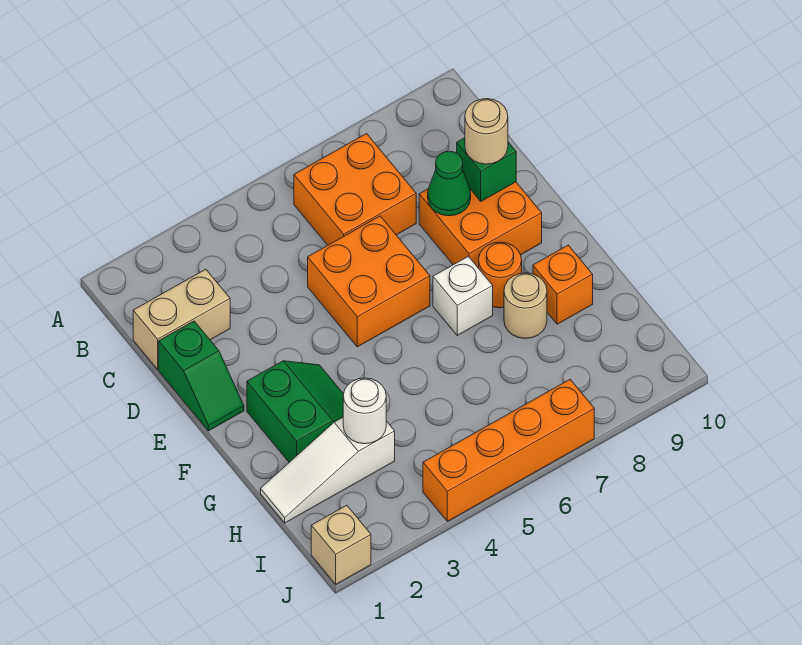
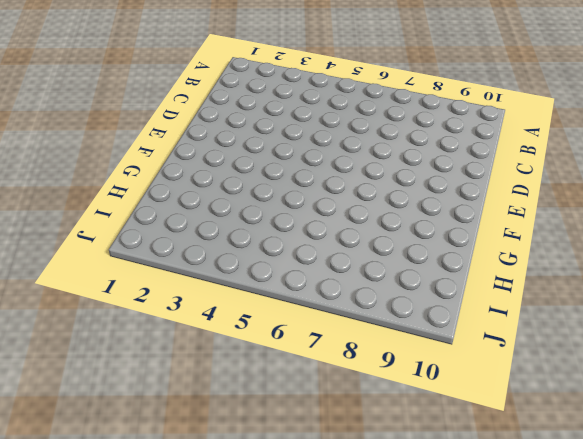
none -> orange 2x2 brick [294,134,416,245]
none -> tan 1x2 brick [133,269,230,369]
none -> green 1x2 slope [159,321,244,431]

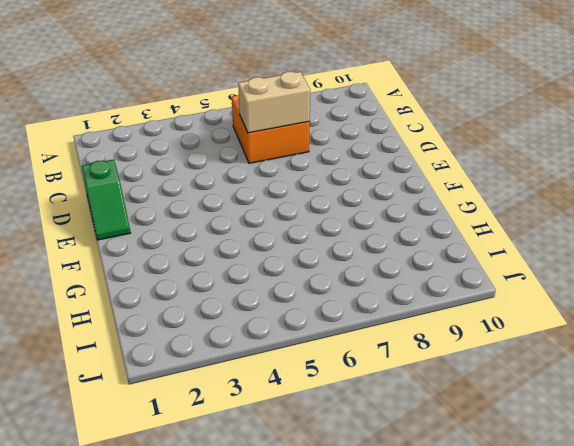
tan 1x2 brick [238,72,310,133] -> tan 1x2 brick moved to [133,269,230,369]
none -> orange 2x2 brick [308,216,430,347]
none -> orange 2x2 brick [419,182,542,268]
none -> green 2x2 slope [247,361,344,462]

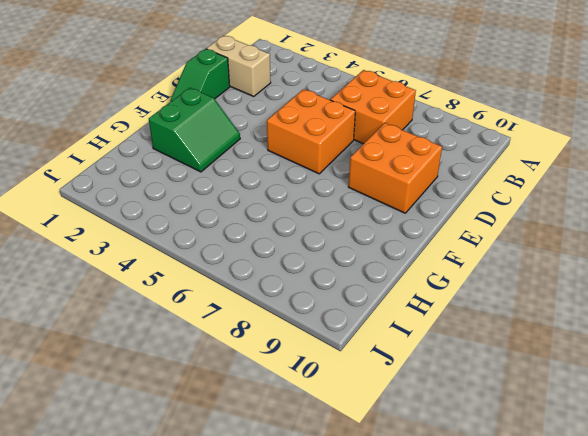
none -> white 1x1 brick [433,256,493,335]
none -> orange 1x1 round brick [479,242,522,308]
none -> tan 1x1 round brick [504,273,547,338]

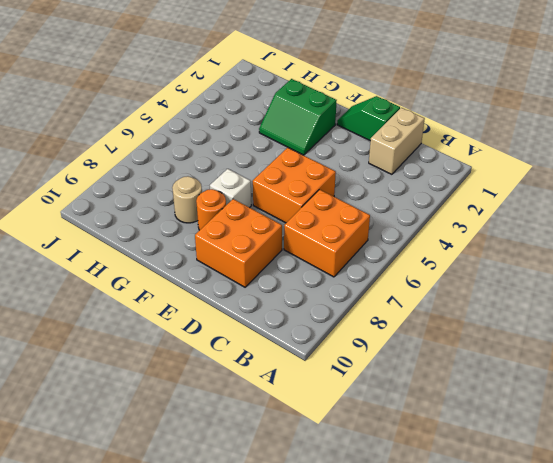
none -> orange 1x1 brick [533,245,593,324]
none -> white 1x3 slope [261,417,395,523]
none -> tan 1x1 brick [311,505,371,584]

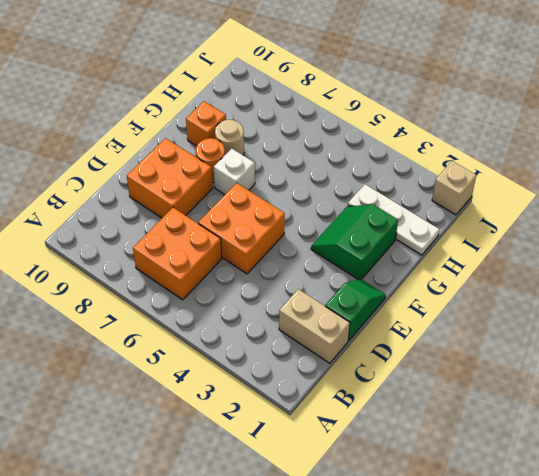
white 1x3 plate [348,184,439,255] -> white 1x3 slope [261,417,395,523]
none -> orange 1x4 brick [423,379,594,521]
none -> green 1x1 cone [428,151,471,216]
none -> green 1x1 brick [457,138,516,201]

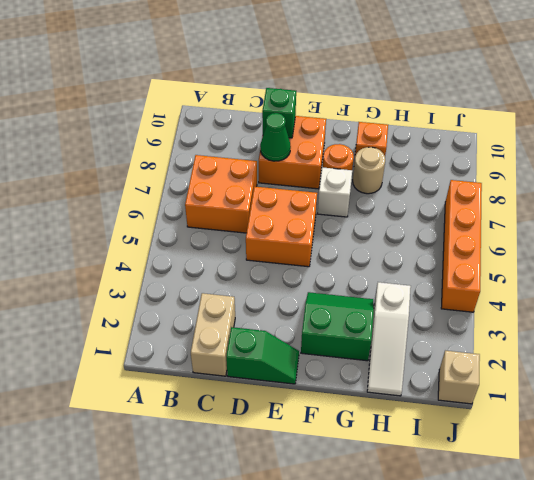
none -> white 1x1 round brick [343,378,386,444]
none -> tan 1x1 round brick [465,99,508,164]

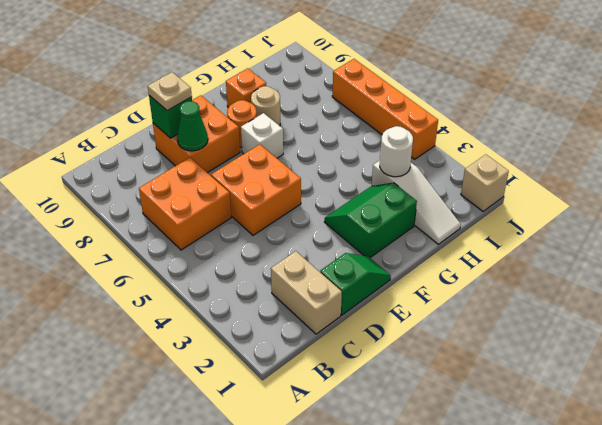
tan 1x1 plate [148,72,192,111] -> tan 1x1 round brick [465,99,508,164]

